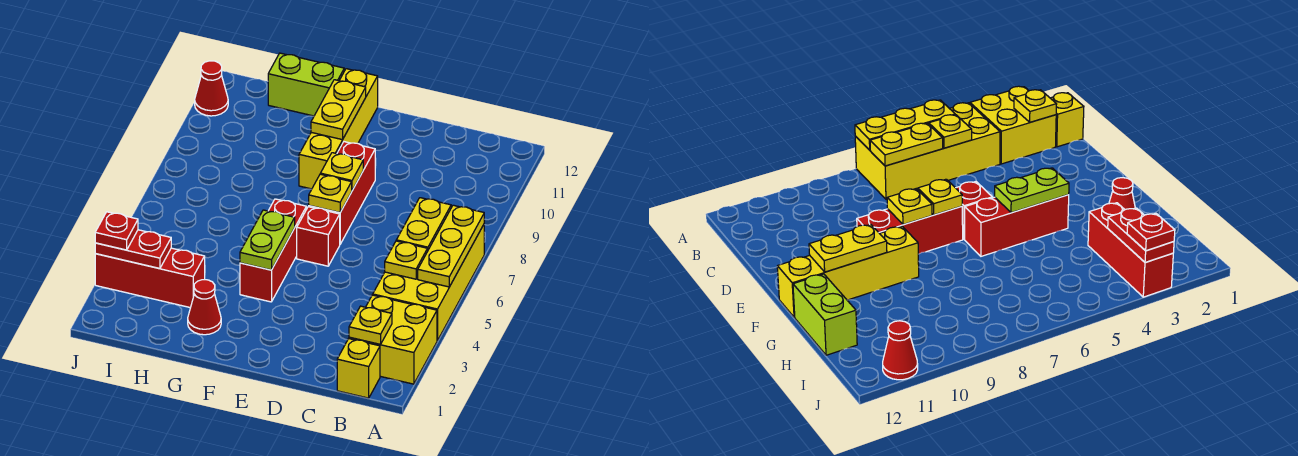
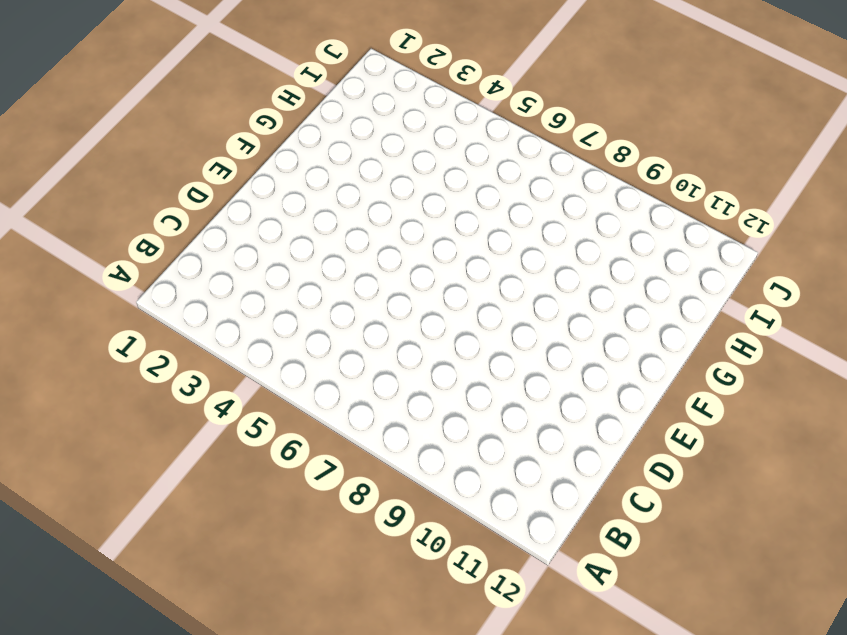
none -> yellow 2x2 brick [349,295,437,384]
none -> yellow 2x4 brick [373,225,484,341]
none -> yellow 1x1 brick [337,339,380,398]

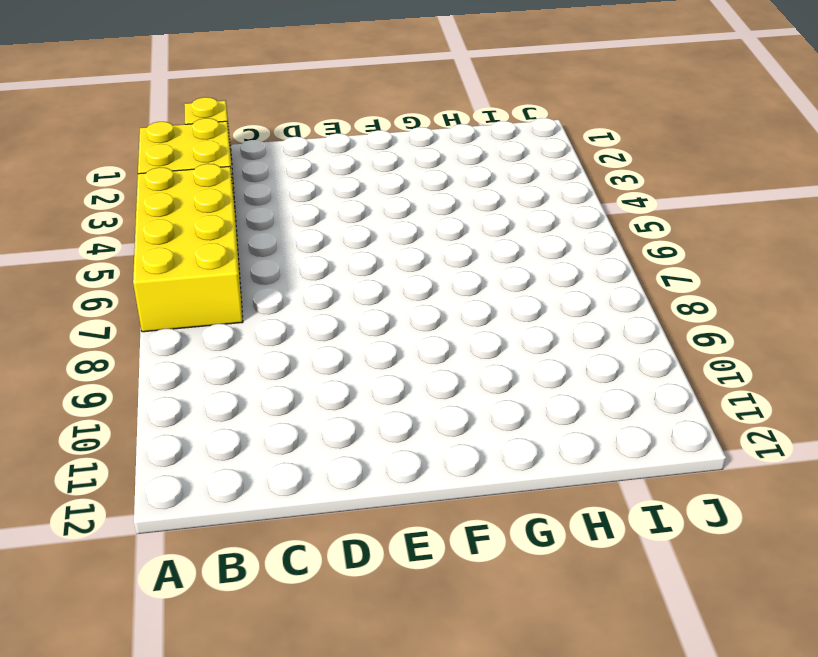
none -> red 1x1 brick [297,207,340,266]
none -> red 1x3 brick [309,142,375,244]
none -> red 1x3 brick [240,199,306,302]

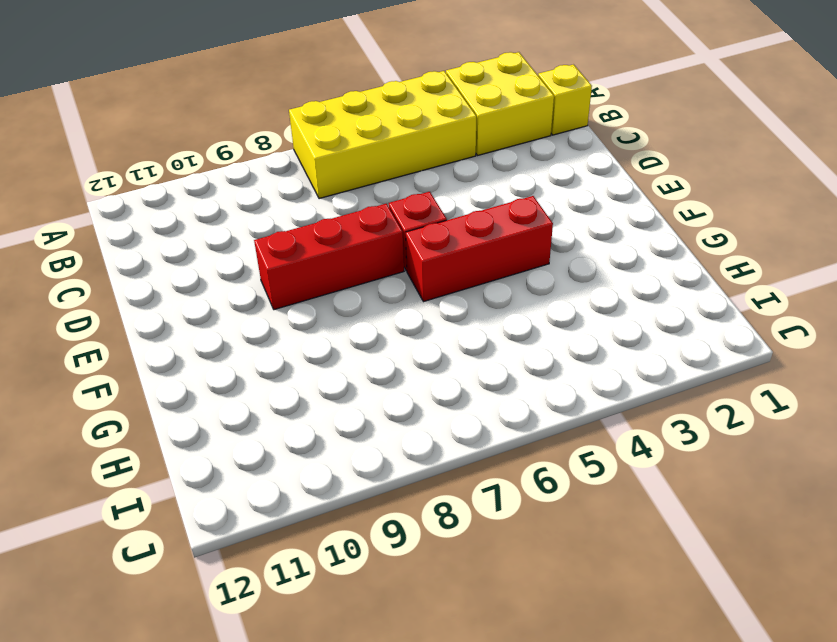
none -> yellow 1x4 brick [299,69,378,189]
none -> red 1x1 cone [188,280,221,335]
none -> lime 1x2 brick [268,53,344,116]

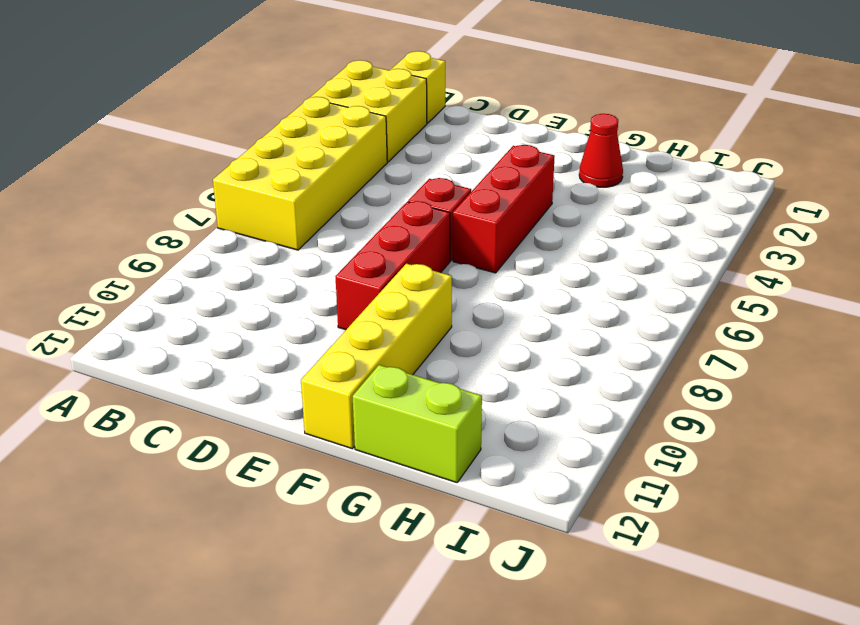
none -> red 1x3 brick [95,248,205,308]
none -> red 1x1 cone [195,61,228,116]
none -> yellow 1x3 plate [418,205,484,287]

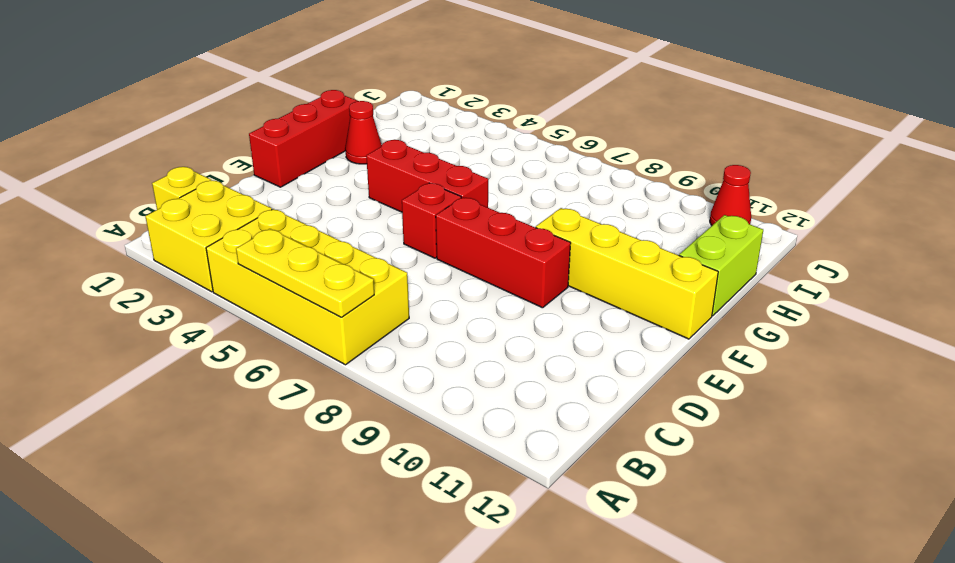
red 1x3 brick [249,90,357,187] -> red 1x3 brick moved to [95,248,205,308]
none -> yellow 1x1 plate [349,306,392,344]
none -> yellow 1x1 plate [385,241,427,279]
none -> yellow 1x2 plate [396,198,451,251]

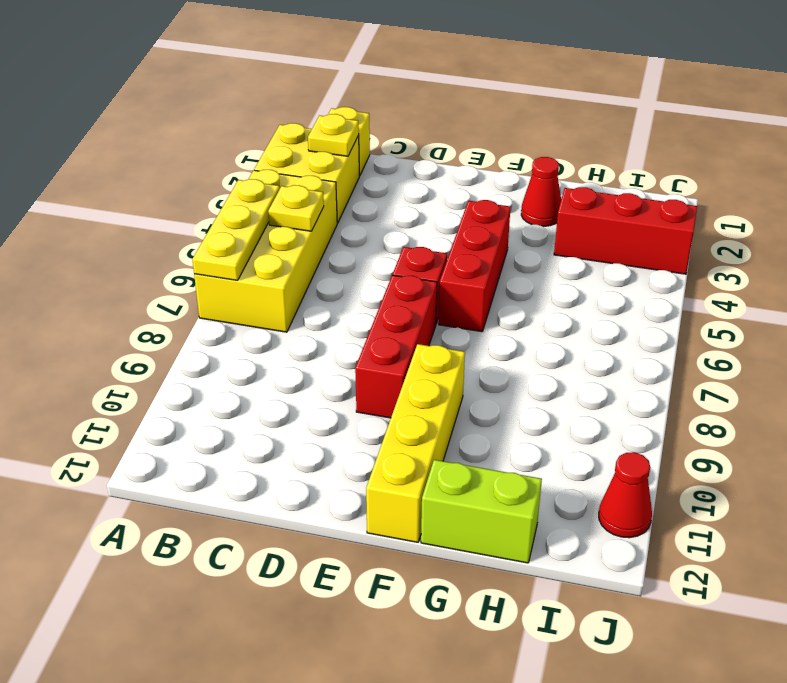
none -> yellow 1x2 plate [396,198,451,251]
none -> yellow 1x1 plate [309,174,352,213]
none -> yellow 1x1 plate [320,153,363,190]

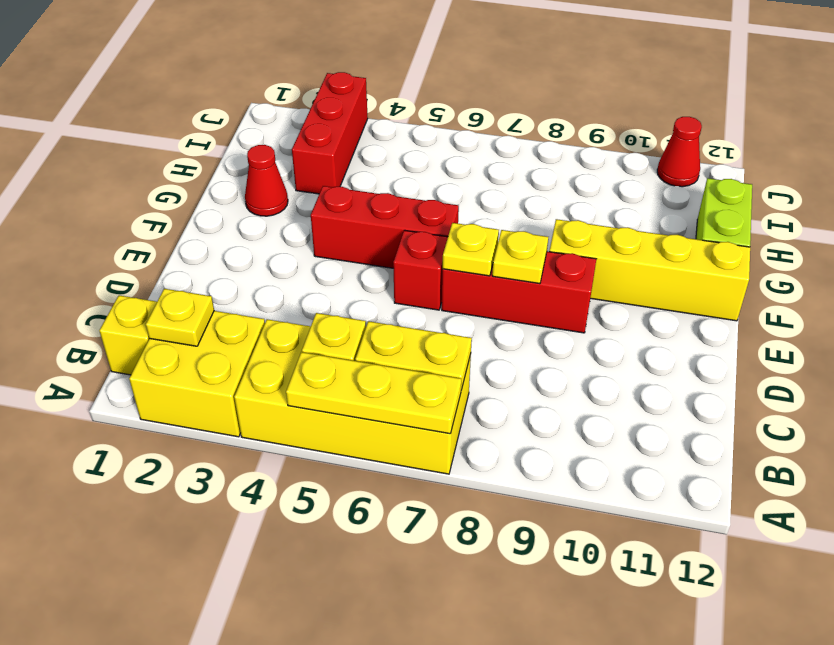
none -> lime 1x2 plate [240,210,295,270]
none -> yellow 1x2 plate [311,80,366,140]
none -> red 1x2 plate [95,230,171,268]

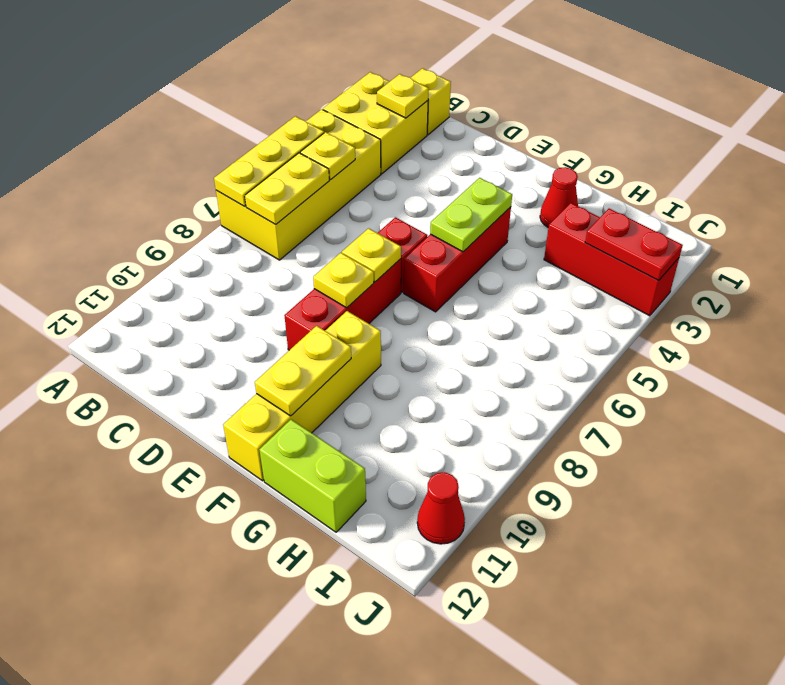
none -> red 1x1 plate [95,212,138,250]

